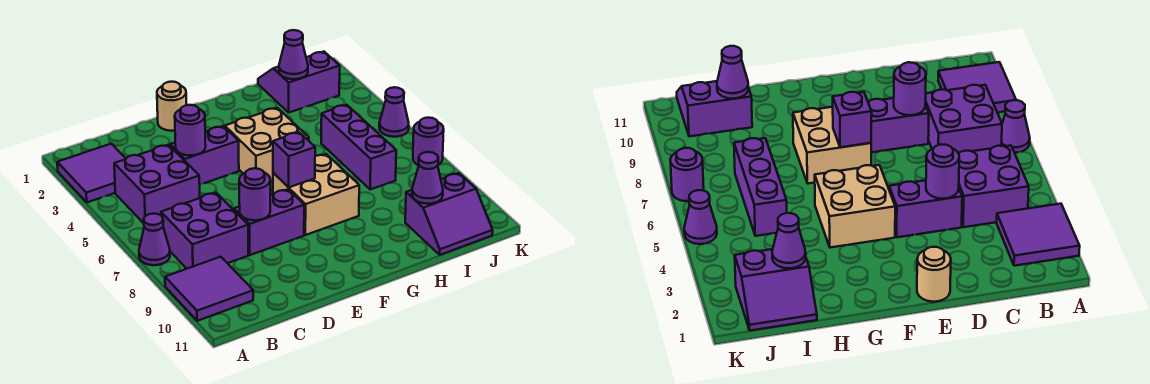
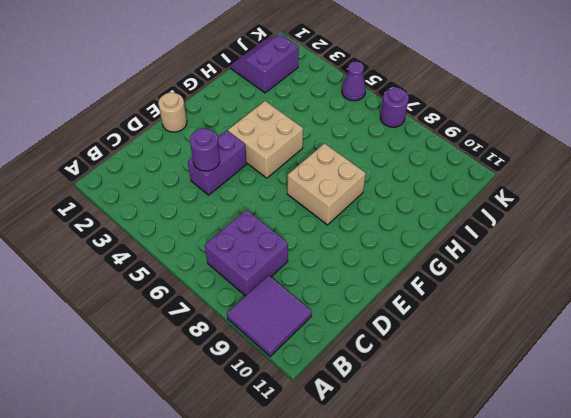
none -> purple 2x2 tile [57,144,126,202]
none -> purple 1x1 cone [139,213,170,265]
none -> purple 2x2 brick [114,145,200,223]

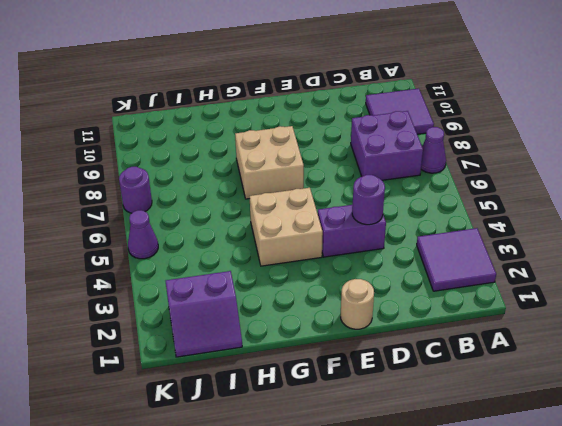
none -> purple 2x2 brick [114,145,200,223]
none -> purple 1x2 brick [234,189,304,255]
none -> purple 1x3 brick [321,105,396,189]

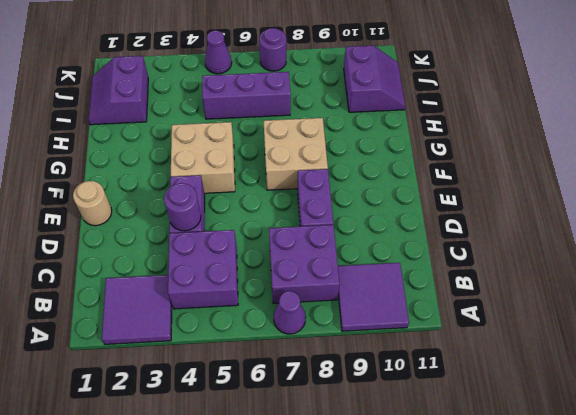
none -> purple 1x1 round brick [239,168,270,220]
none -> purple 1x1 brick [273,132,315,187]
none -> purple 1x1 cone [279,30,308,79]

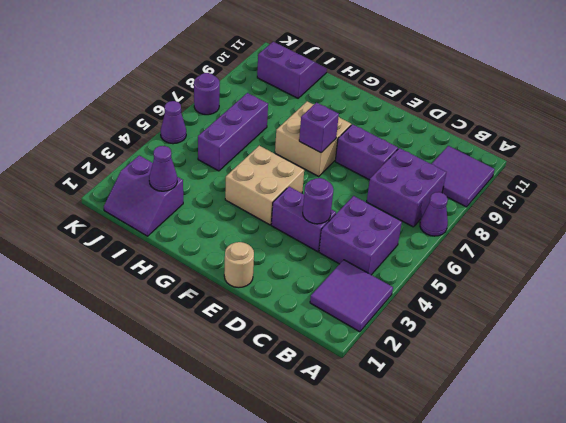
none -> purple 1x1 round brick [239,168,270,220]
none -> purple 1x1 cone [412,152,443,204]

